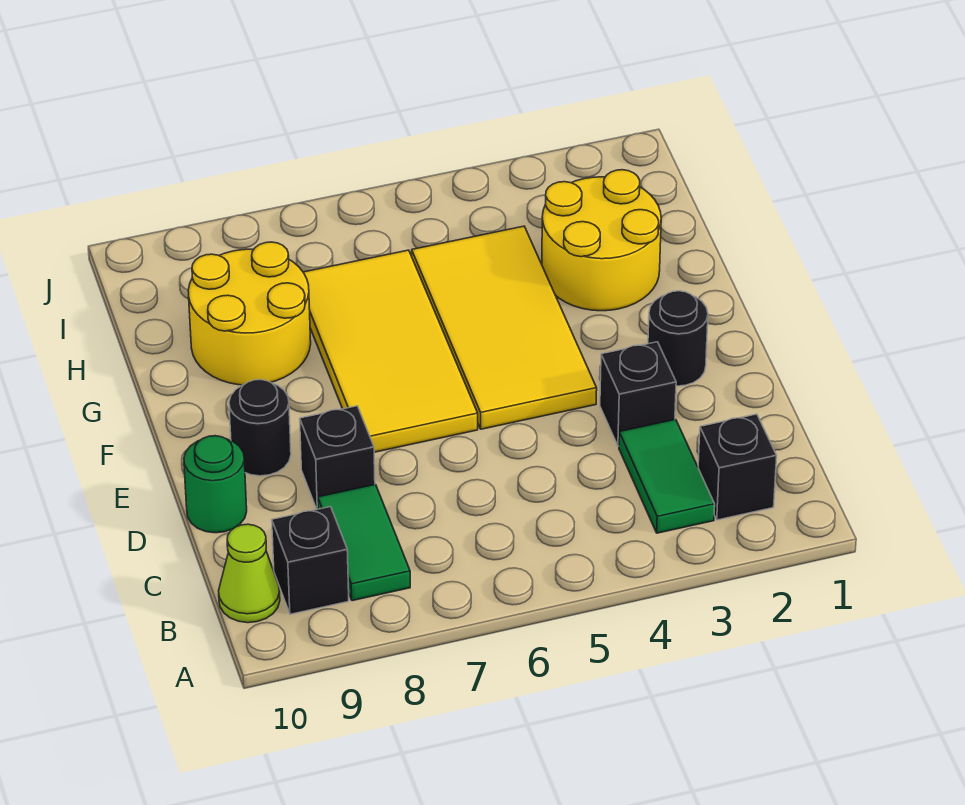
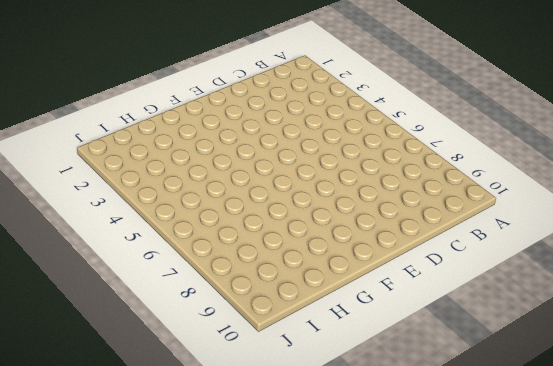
none -> black 1x1 brick [698,414,777,520]
none -> green 1x2 tile [619,419,715,533]
none -> green 1x2 tile [318,484,410,601]

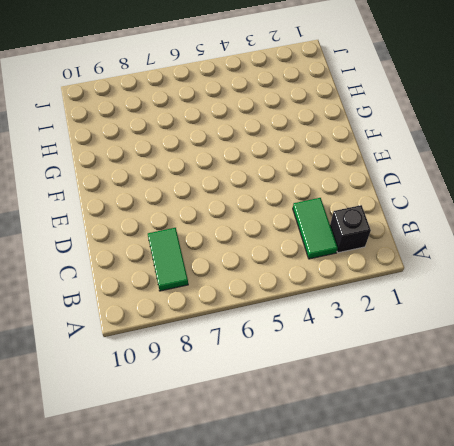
none -> black 1x1 brick [272,507,349,614]
none -> lime 1x1 cone [219,524,280,623]
none -> black 1x1 brick [600,342,676,446]

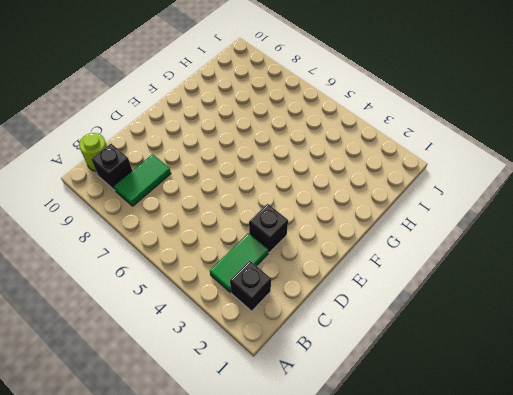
lime 1x1 round brick [79,133,107,171] -> lime 1x1 cone [219,524,280,623]
none -> black 1x1 brick [300,406,375,509]
none -> green 1x1 round brick [184,436,247,533]
none -> black 1x1 round brick [648,291,708,386]

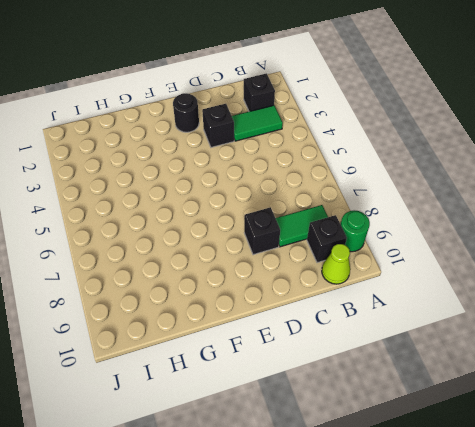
green 1x1 round brick [340,210,370,252] -> green 1x1 round brick moved to [184,436,247,533]
none -> yellow 2x4 tile [412,226,597,429]
none -> yellow 2x4 tile [303,250,478,452]
none -> black 1x1 round brick [229,380,291,476]

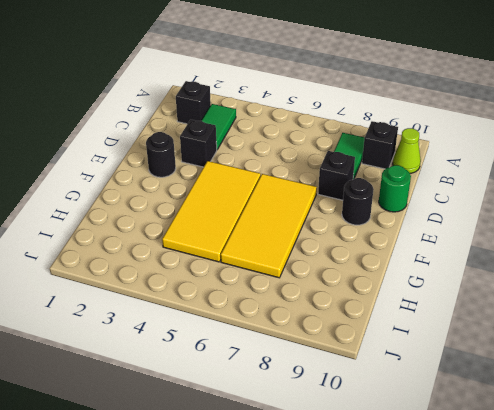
none -> yellow 2x2 round brick [542,170,661,311]
none -> yellow 2x2 round brick [188,242,311,385]

